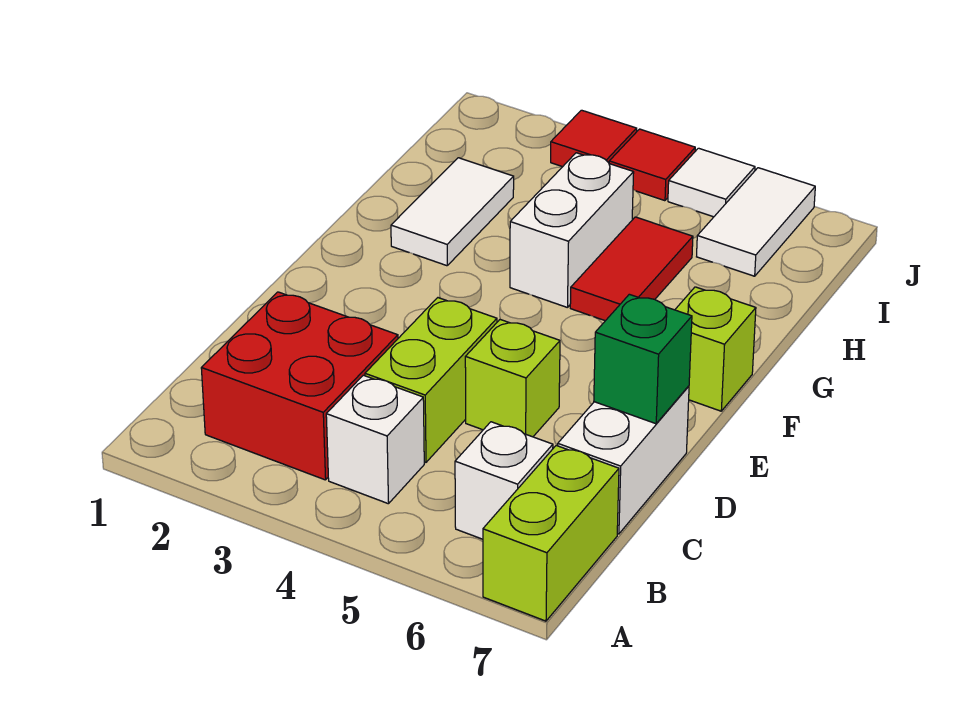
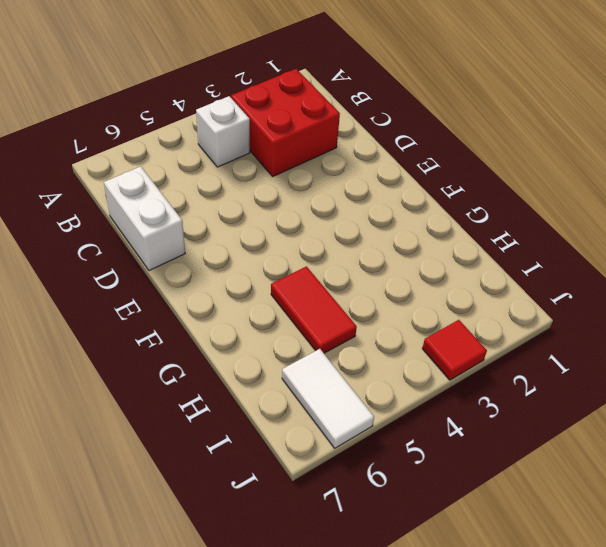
none -> lime 1x2 brick [483,446,619,621]
none -> white 1x1 brick [455,422,553,539]
none -> lime 1x2 brick [365,298,497,462]

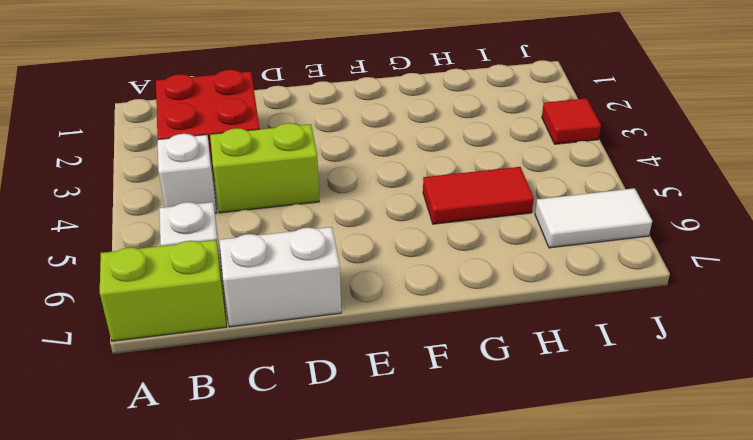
none -> lime 1x1 brick [465,319,560,437]
none -> lime 1x1 brick [675,287,756,411]
none -> white 1x2 tile [391,158,514,266]

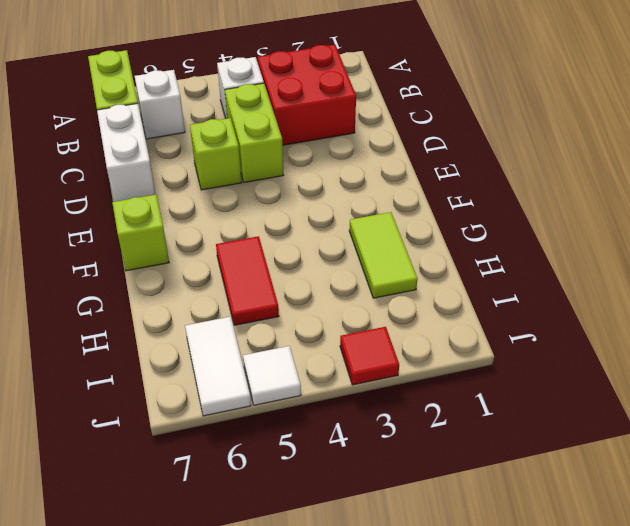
lime 1x2 tile [349,212,418,298] -> white 1x2 tile [391,158,514,266]
none -> white 1x2 brick [510,153,634,308]
none -> red 1x1 tile [609,129,695,201]
none -> green 1x1 brick [594,294,692,424]

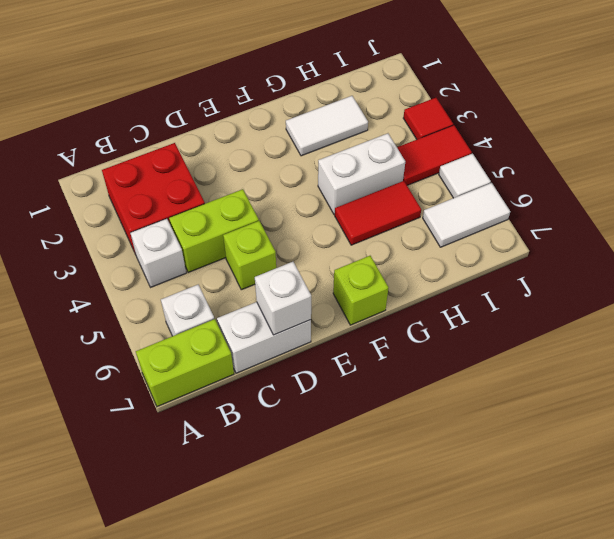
white 1x1 brick [255,262,311,335] -> green 1x1 brick [594,294,692,424]
red 1x2 tile [397,125,472,185] -> red 1x1 tile [609,129,695,201]

